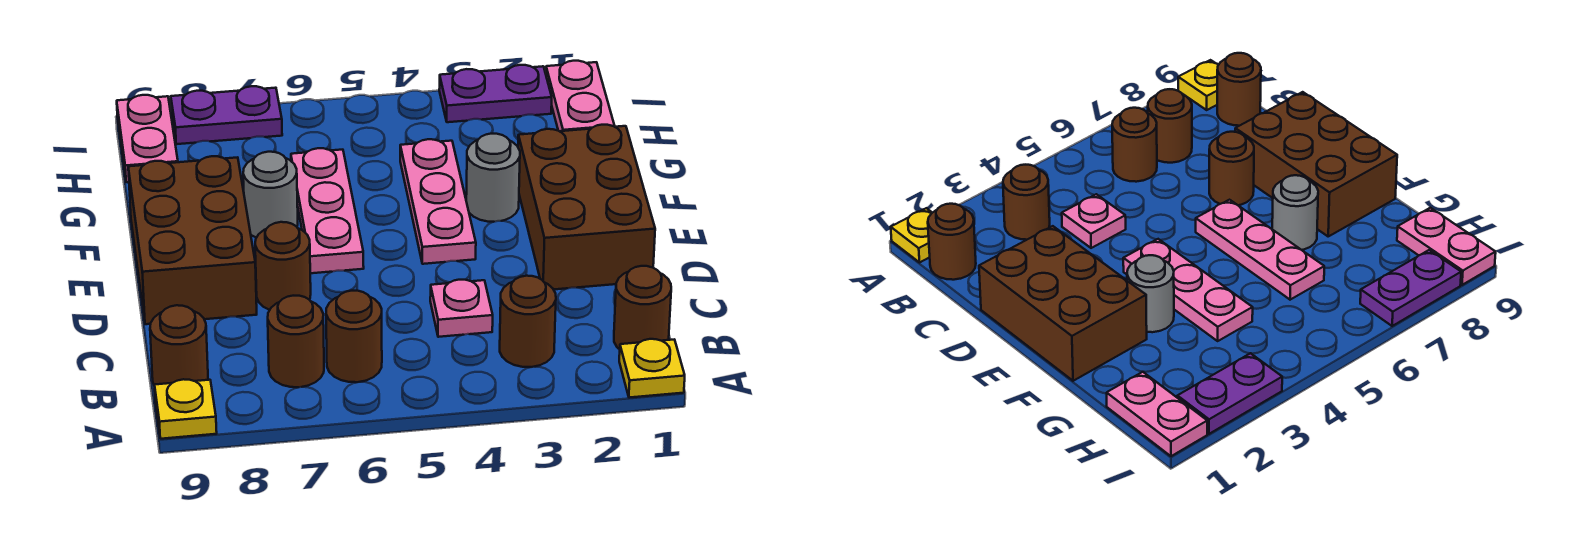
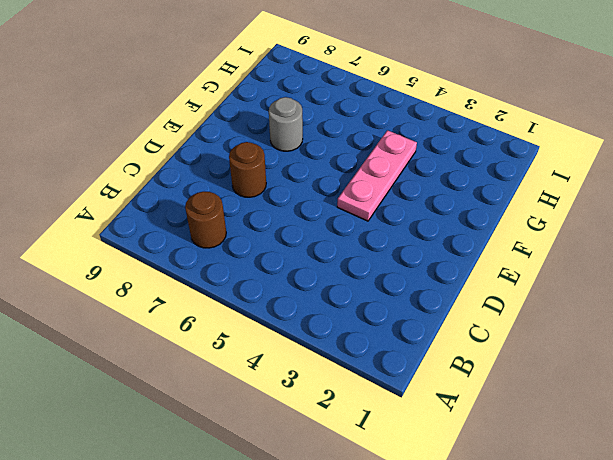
none -> yellow 1x1 plate [619,339,685,398]
none -> yellow 1x1 plate [155,379,217,439]
none -> brown 1x1 round brick [614,266,671,349]

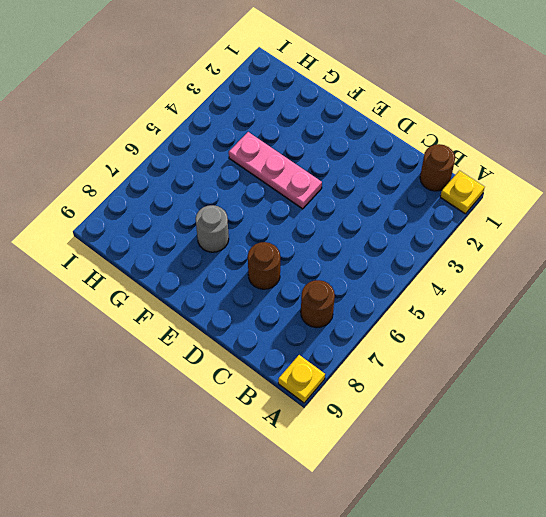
none -> brown 1x1 round brick [500,276,556,367]
none -> brown 1x1 round brick [326,291,382,382]
none -> brown 1x1 round brick [150,305,208,386]

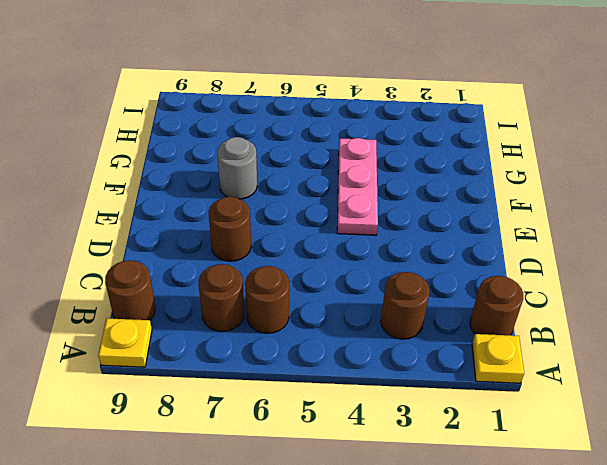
none -> pink 1x1 plate [430,280,493,337]
none -> brown 2x3 brick [518,125,655,290]
none -> brown 2x3 brick [128,156,257,324]

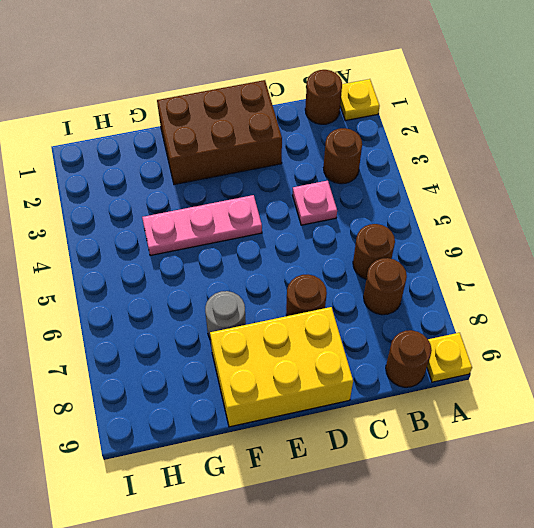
yellow 2x3 brick [210,307,353,427] -> brown 2x3 brick [128,156,257,324]
none -> pink 1x3 plate [291,148,364,273]
none -> grey 1x1 round brick [466,134,520,222]
none -> pink 1x2 plate [546,61,615,131]

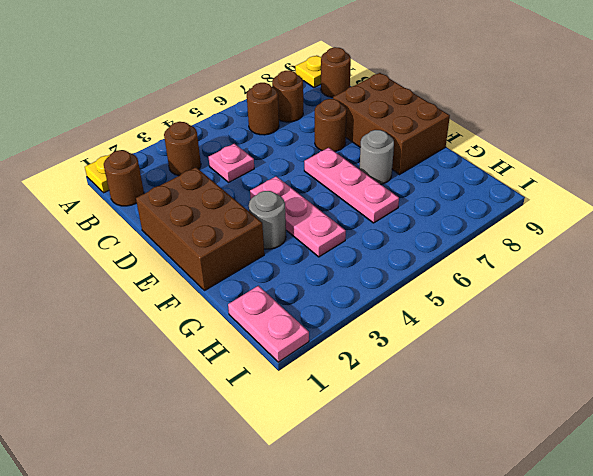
none -> pink 1x2 plate [117,95,178,182]
none -> purple 1x2 plate [439,65,552,122]
none -> purple 1x2 plate [171,86,282,144]

